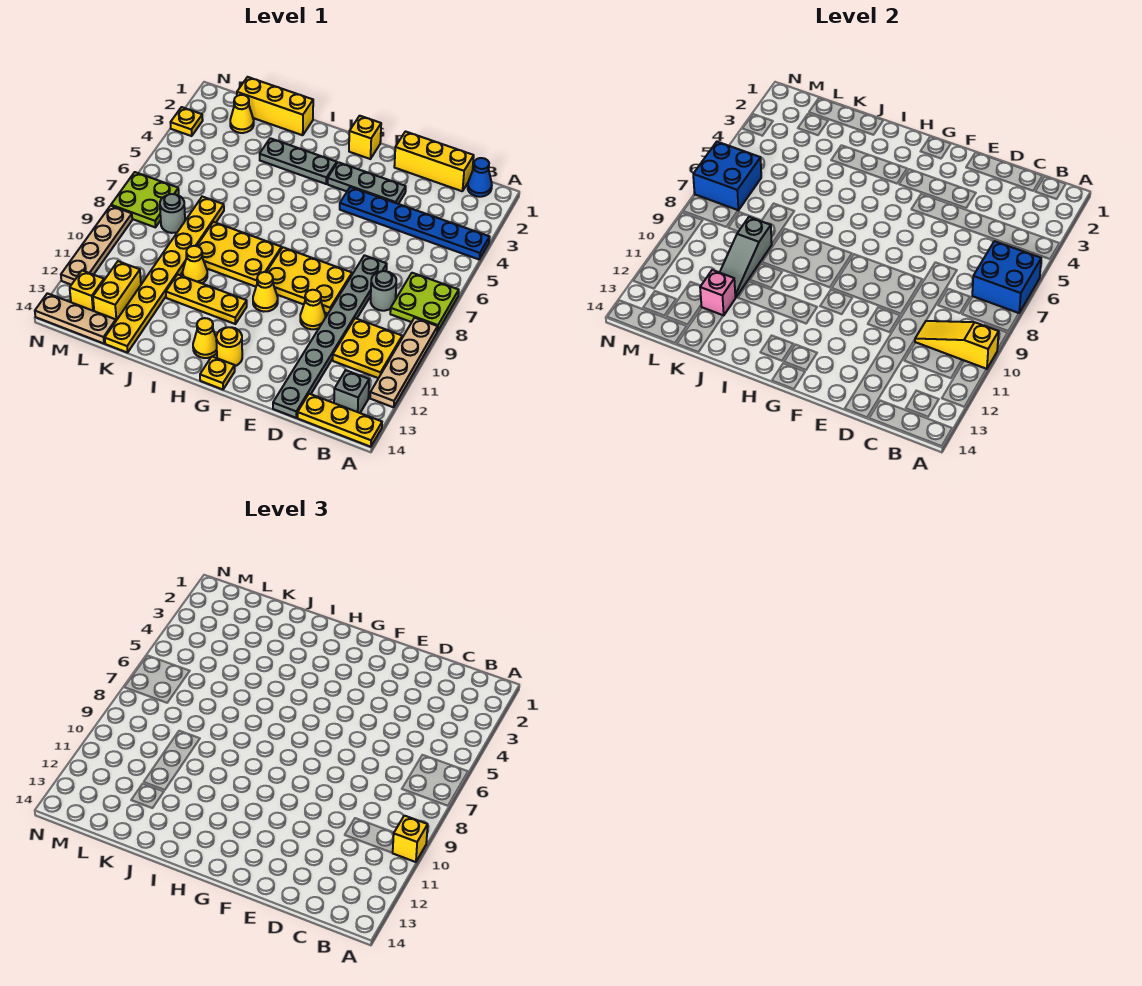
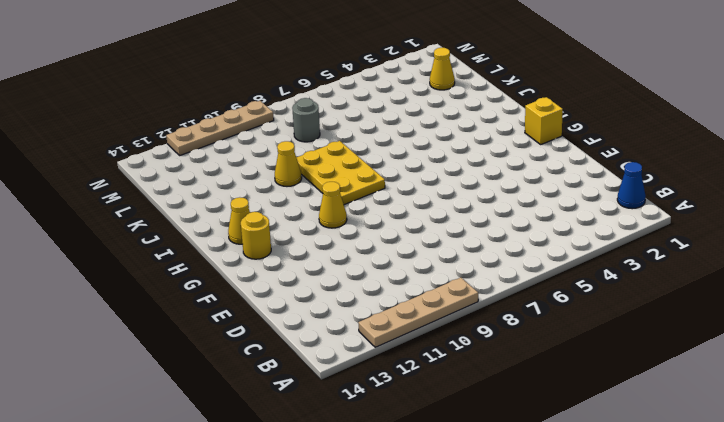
none -> blue 1x6 plate [340,187,490,259]
none -> lime 2x2 plate [390,273,459,331]
none -> yellow 1x3 plate [298,394,382,447]
none -> yellow 2x2 plate [333,318,402,378]

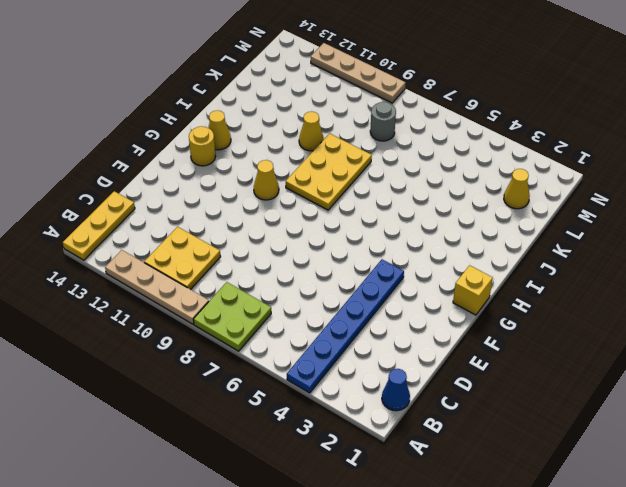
none -> grey 1x1 brick [334,370,369,413]
none -> yellow 1x3 brick [394,132,474,191]
none -> grey 1x1 round brick [371,271,396,311]
none -> grey 1x8 plate [273,255,387,418]

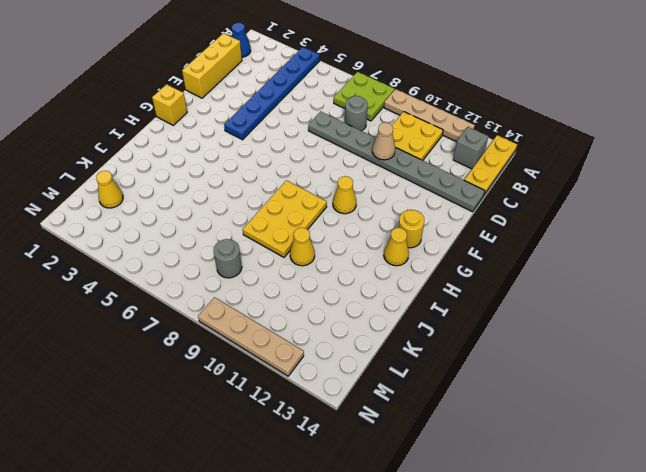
tan 1x1 cone [372,123,395,160] -> none
none -> grey 1x3 plate [328,162,406,204]
none -> yellow 2x3 plate [267,247,352,313]
none -> yellow 1x1 cone [300,290,325,329]
none -> yellow 1x1 plate [200,356,235,389]

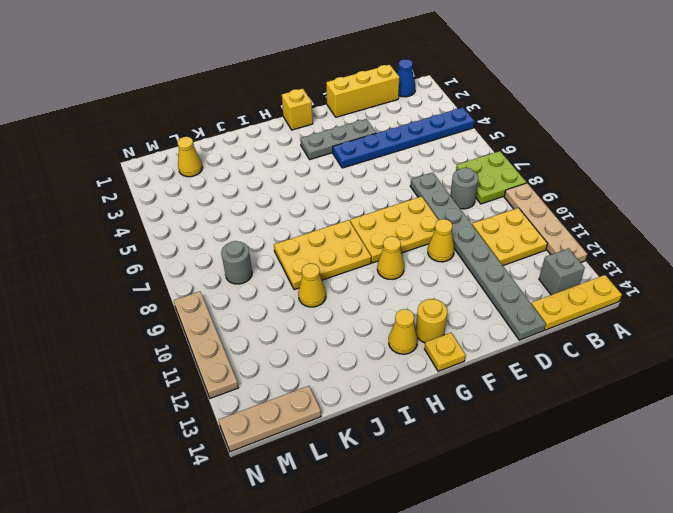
none -> grey 1x3 plate [260,138,337,184]
none -> yellow 1x3 plate [166,274,247,324]
none -> yellow 1x3 brick [237,77,313,135]
none -> yellow 1x8 plate [105,197,224,353]

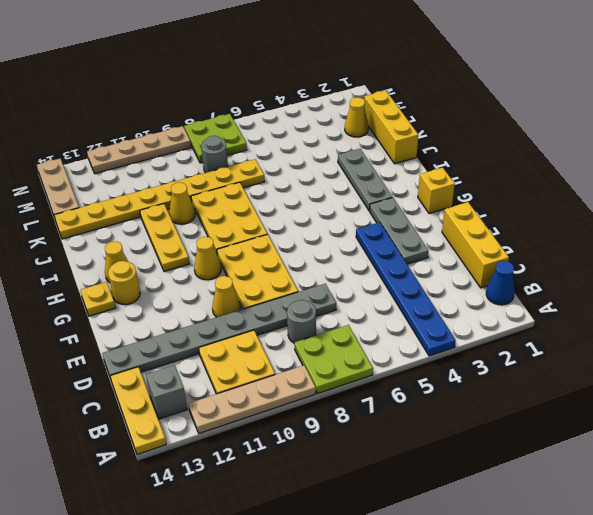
none -> yellow 1x2 brick [93,261,141,320]
none -> yellow 1x1 brick [70,270,104,311]
none -> yellow 1x1 plate [170,107,203,136]
none -> blue 2x2 brick [972,241,1041,313]

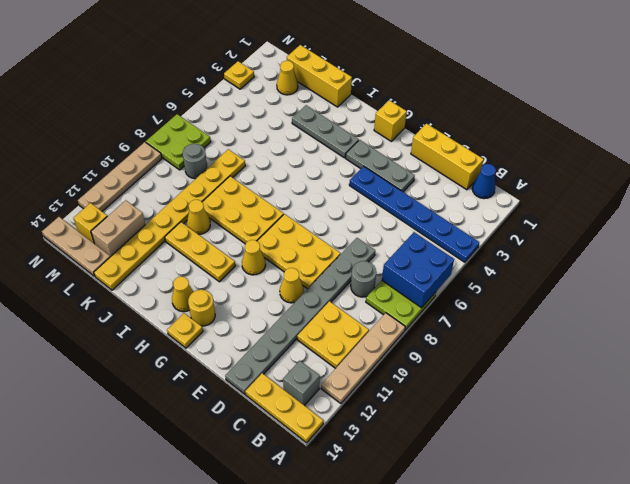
tan 1x2 brick [91,200,145,257] -> yellow 1x2 brick [93,261,141,320]
none -> yellow 1x3 slope [915,321,999,369]
none -> grey 1x3 slope [720,217,772,298]
none -> pink 1x1 brick [700,270,735,316]
none -> blue 2x2 brick [693,142,761,210]

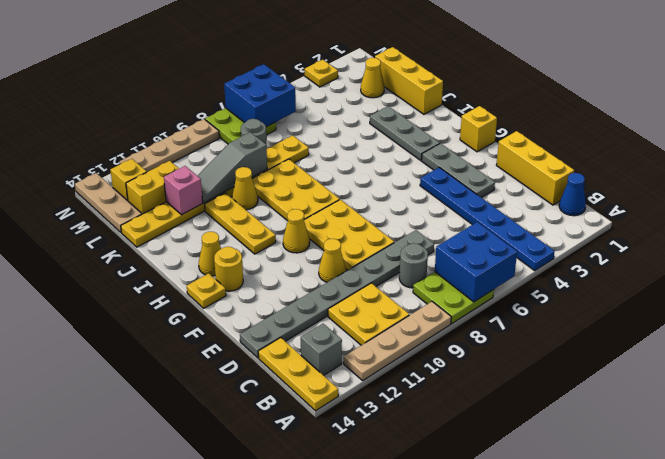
none -> yellow 1x3 slope [915,321,999,369]
none -> yellow 1x1 brick [393,816,428,862]

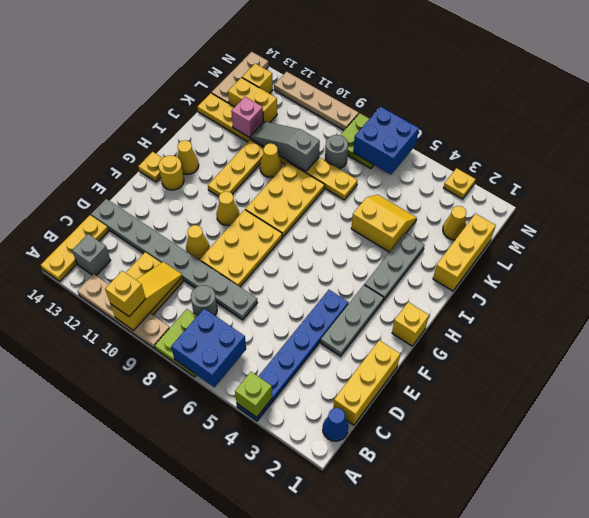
lime 1x1 brick [235,372,272,417] -> none
yellow 2x2 slope [351,195,417,252] -> none

